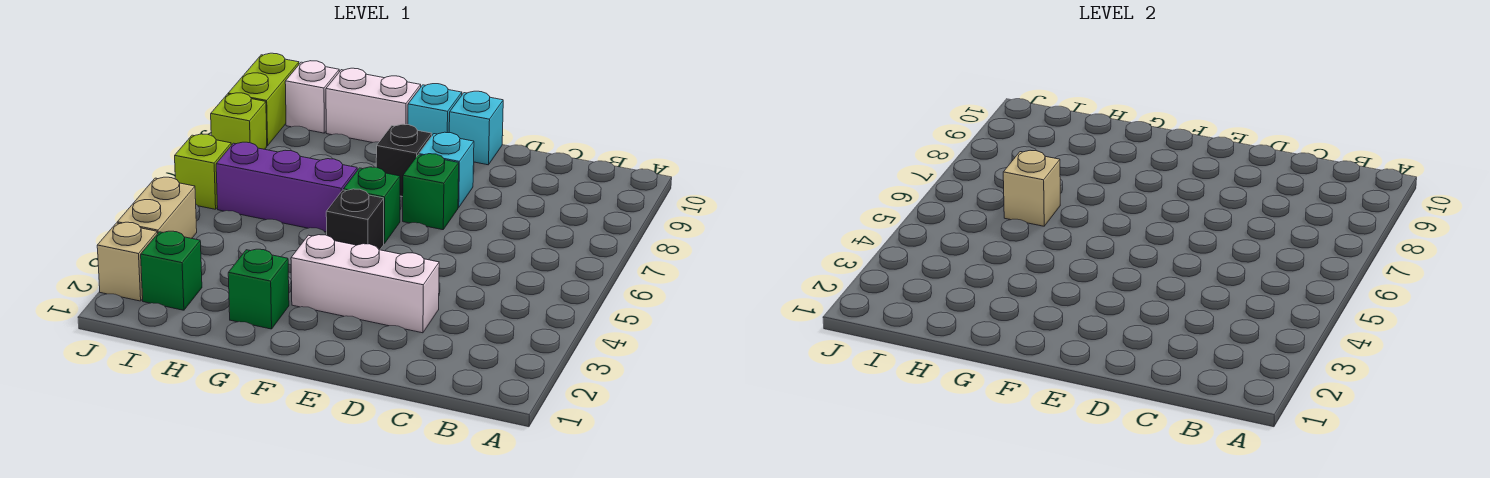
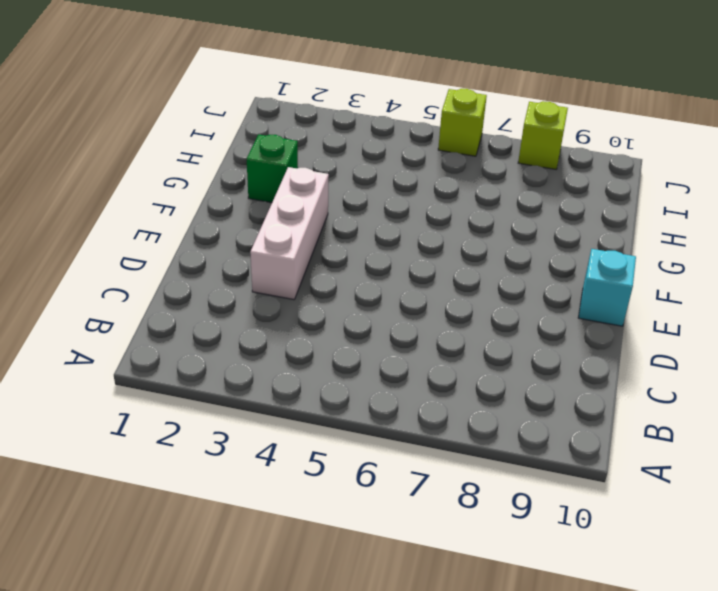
none -> green 1x1 brick [403,154,459,230]
none -> cyan 1x1 brick [419,132,474,208]
none -> black 1x1 brick [326,189,384,250]

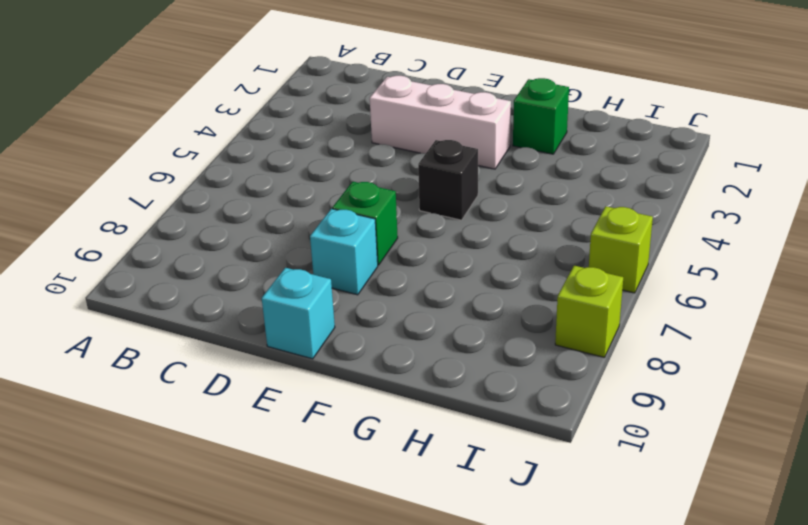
none -> green 1x1 brick [344,167,400,243]
none -> black 1x1 brick [376,124,432,197]
none -> cyan 1x1 brick [408,84,462,135]

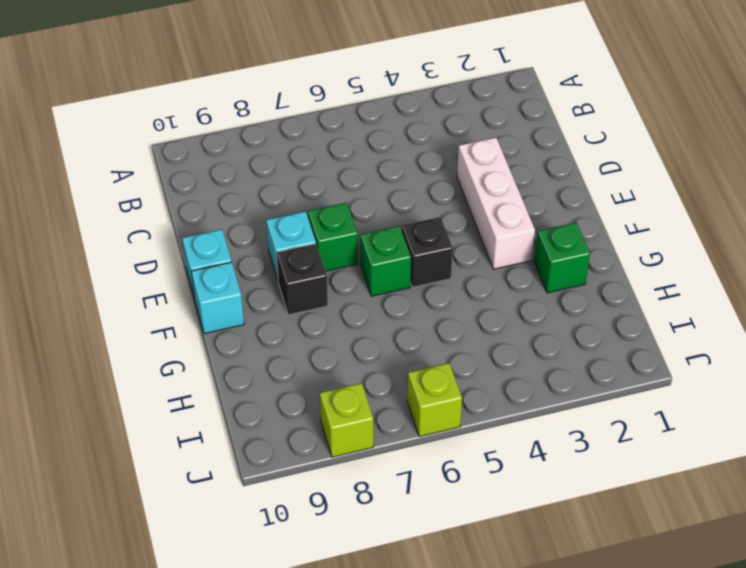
none -> purple 1x3 brick [216,142,357,232]
none -> white 1x2 brick [326,68,421,143]
none -> green 1x1 brick [141,231,202,310]

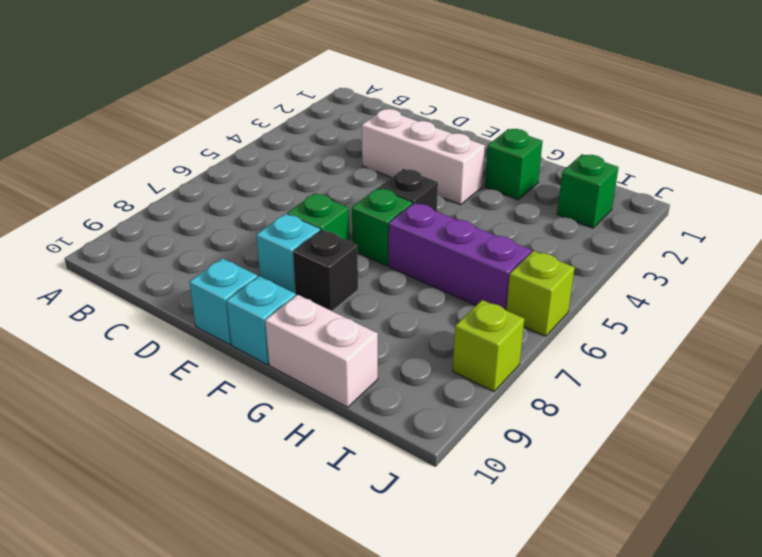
none -> white 1x1 brick [285,61,339,133]
none -> tan 1x1 brick [97,222,157,301]
none -> tan 1x2 brick [117,177,197,238]

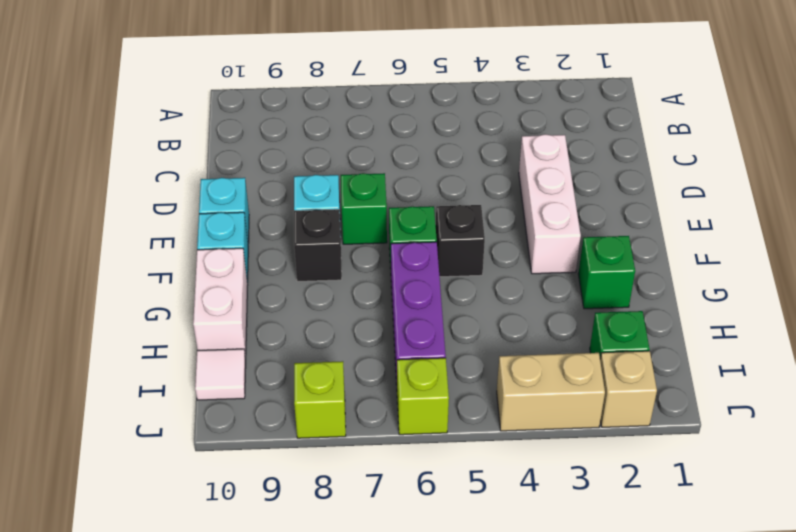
white 1x1 tile [195,349,246,400] -> white 1x1 brick [285,61,339,133]
none -> lime 1x2 brick [228,53,299,146]
none -> tan 1x1 brick [1003,150,1060,226]

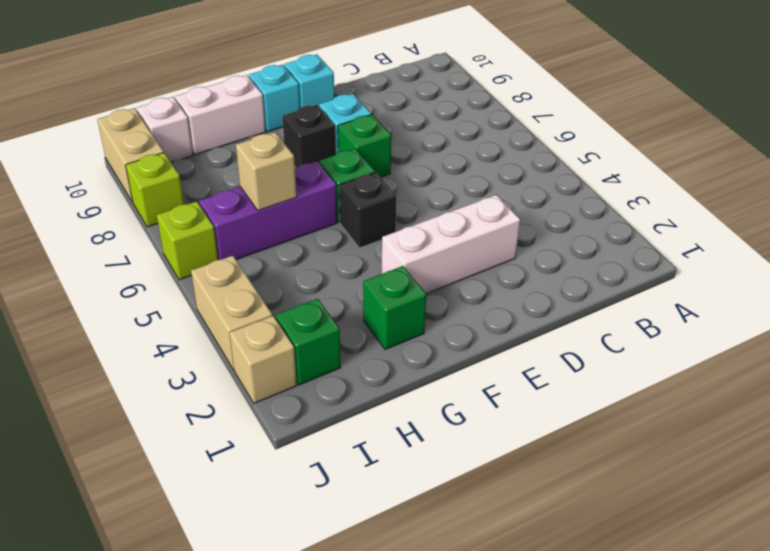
tan 1x2 brick [97,108,164,202] -> lime 1x2 brick [228,53,299,146]

